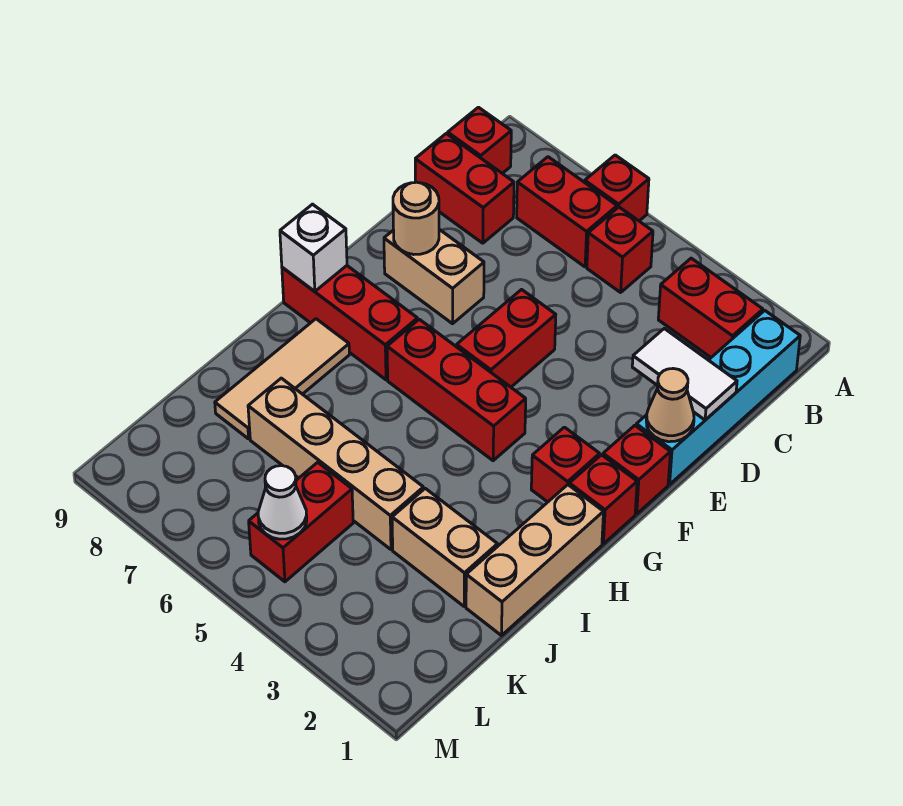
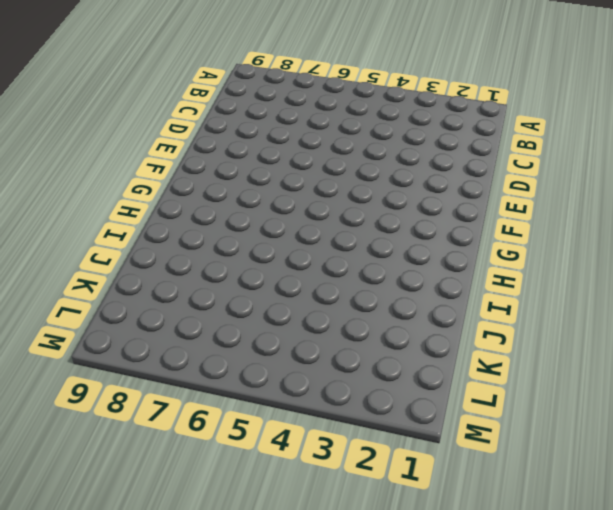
none -> red 1x1 brick [585,155,649,221]
none -> cyan 1x4 brick [636,311,800,484]
none -> red 1x2 brick [658,258,763,357]

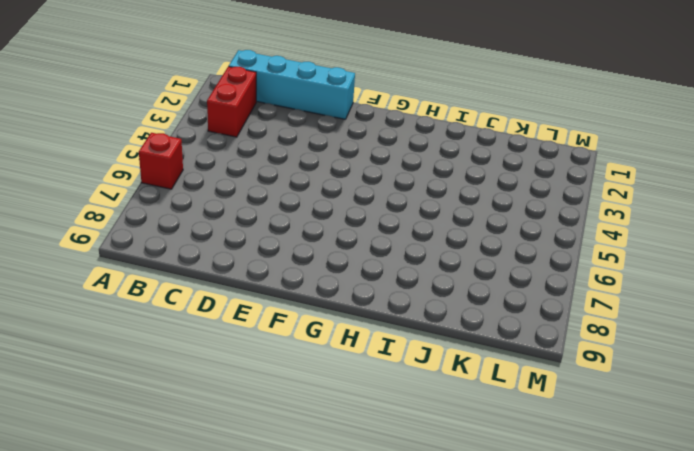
none -> red 1x1 brick [587,207,653,292]
none -> red 1x2 brick [517,157,617,267]
none -> red 1x1 brick [448,107,511,173]

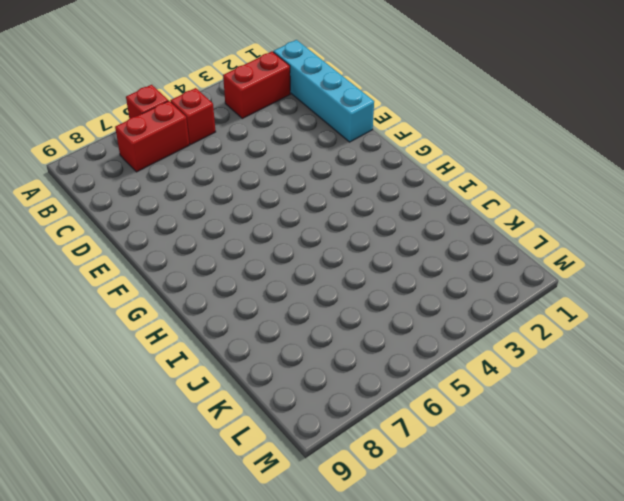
none -> red 1x1 brick [448,107,511,173]
none -> red 1x2 brick [415,134,514,243]
none -> red 1x2 brick [457,290,556,387]

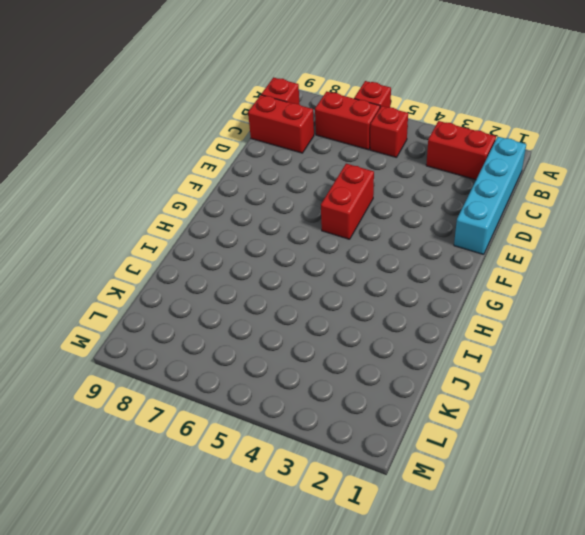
none -> tan 1x2 brick [384,229,484,324]
none -> red 1x1 brick [603,425,670,514]
none -> red 1x1 brick [569,455,637,544]

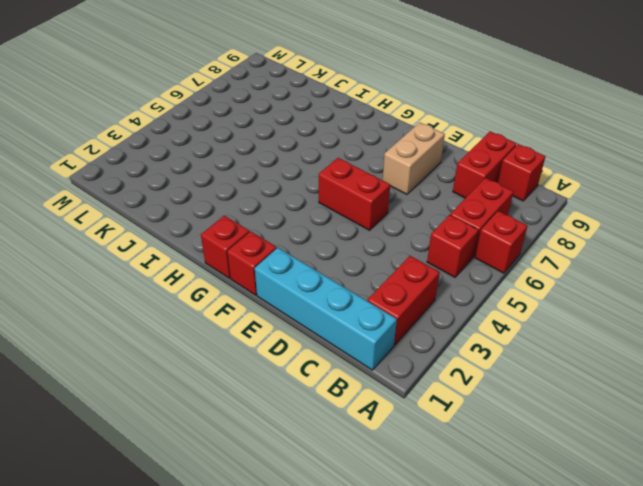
none -> red 1x1 brick [531,427,600,502]
none -> red 1x3 brick [387,319,526,461]
none -> red 1x3 brick [282,266,418,380]

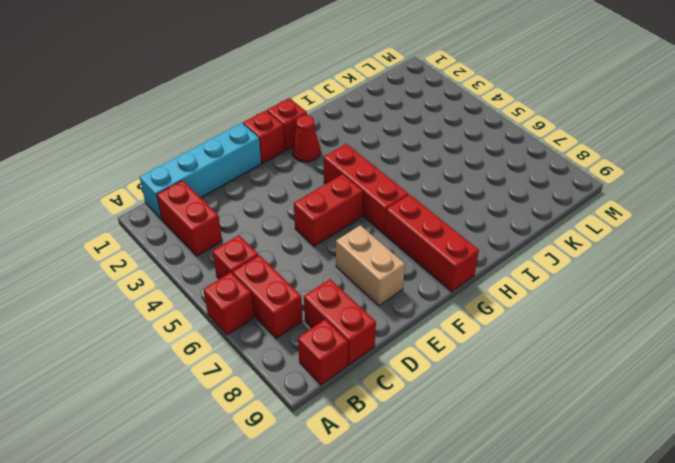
red 1x1 cone [292,115,320,162] -> red 1x1 brick [531,427,600,502]
none -> tan 1x3 brick [466,485,603,635]
none -> tan 1x3 tile [215,319,349,439]
none -> tan 1x2 brick [392,488,498,606]

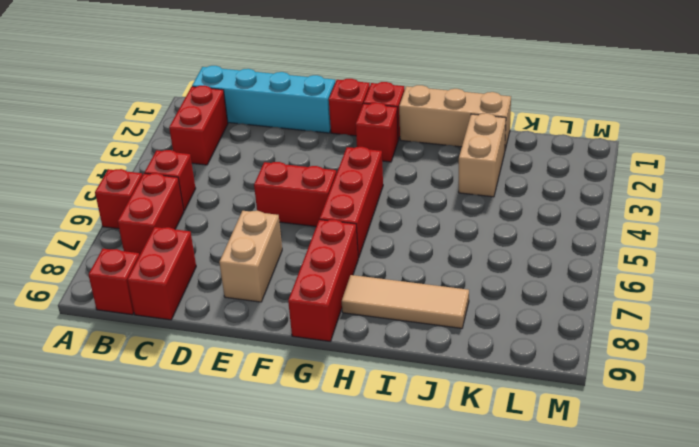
none -> tan 1x4 brick [248,378,423,549]
none -> red 1x2 brick [249,462,353,582]
none -> white 1x2 tile [632,329,737,420]

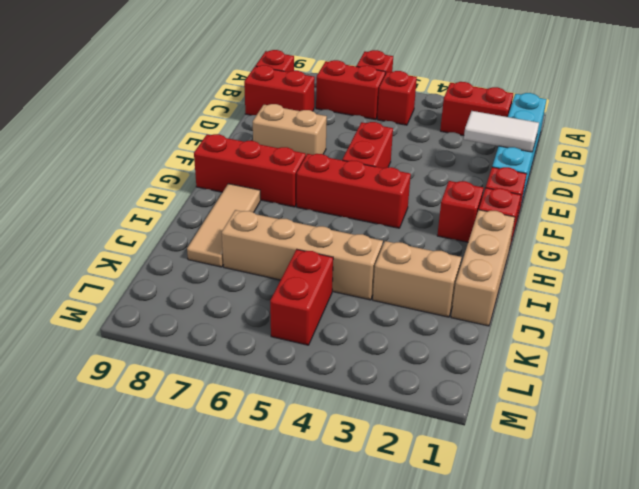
none -> tan 1x1 cone [646,369,694,442]
none -> tan 1x1 round brick [393,182,439,255]
none -> white 1x1 brick [280,204,347,291]

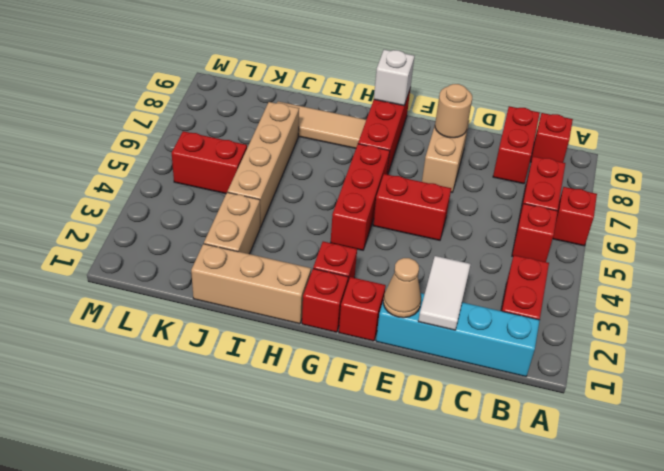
none -> white 1x1 cone [258,466,307,539]

